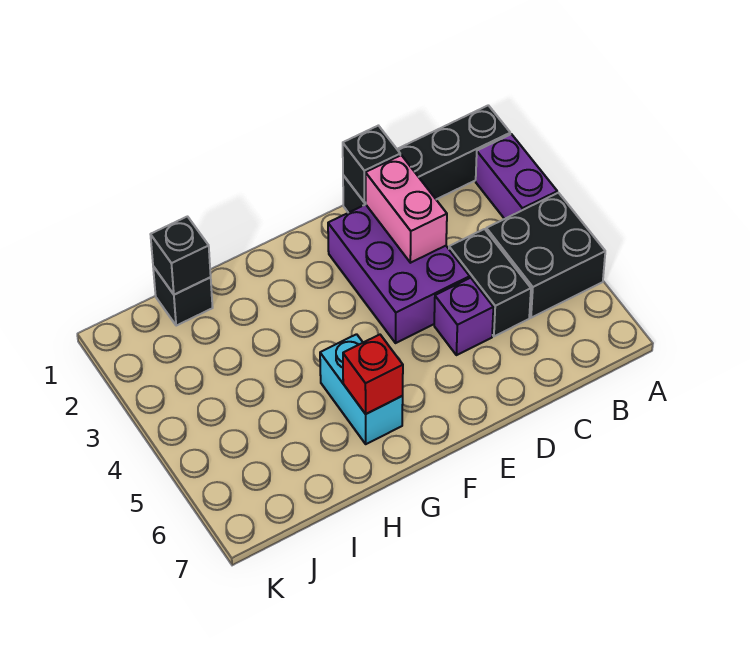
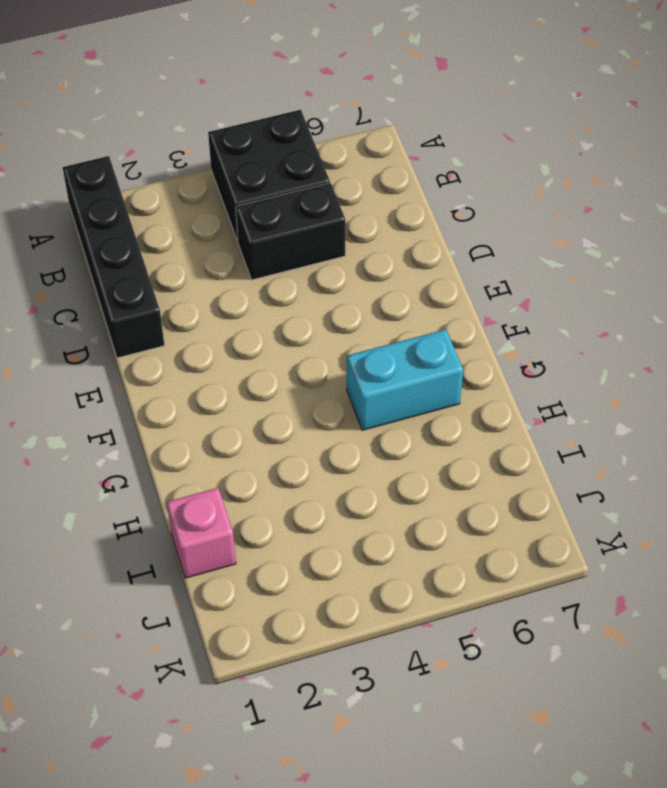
pink 1x1 brick [167,488,236,578] -> black 1x1 brick [153,266,213,326]
none -> purple 1x2 brick [476,134,557,219]
none -> purple 2x3 brick [328,205,470,343]
none -> purple 1x1 brick [434,278,493,355]

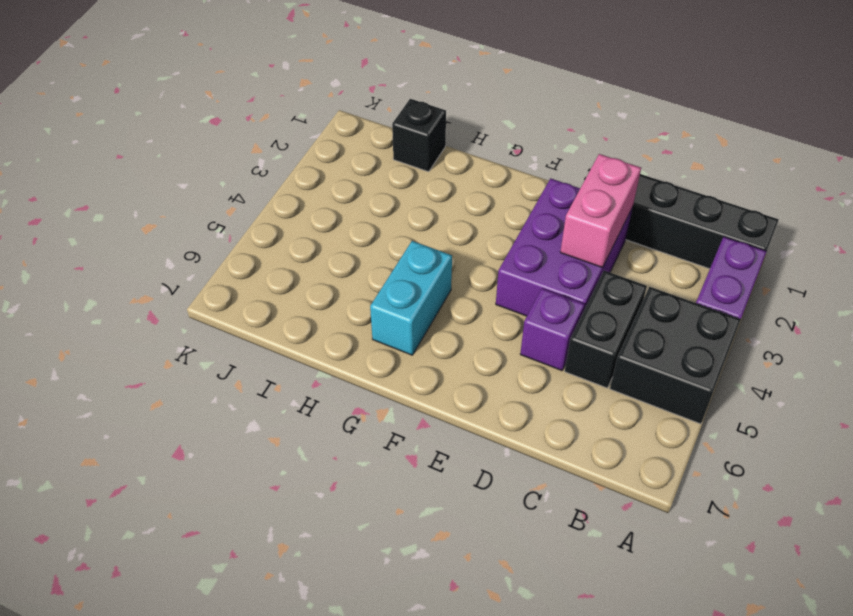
none -> black 1x1 brick [343,126,400,203]
none -> red 1x1 brick [343,335,403,414]
none -> black 1x1 brick [151,217,211,295]

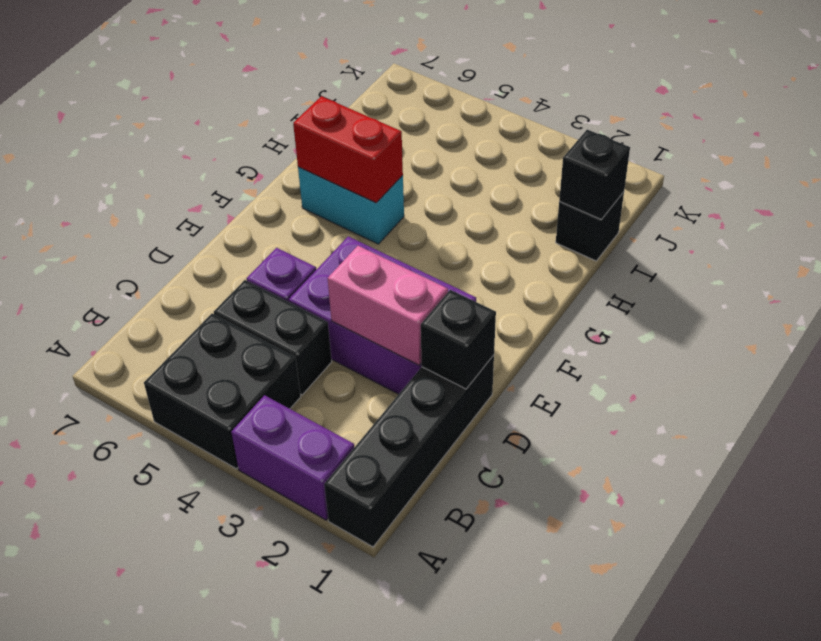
red 1x2 brick [293,96,403,203] -> red 1x1 brick [343,335,403,414]

